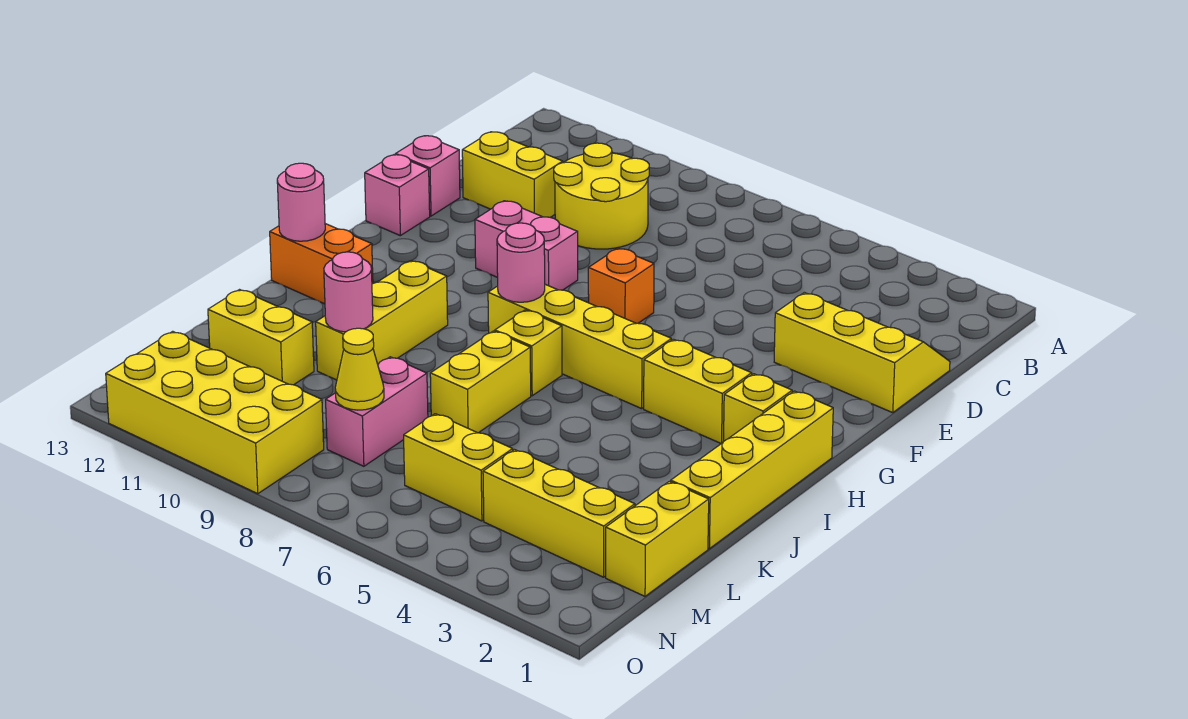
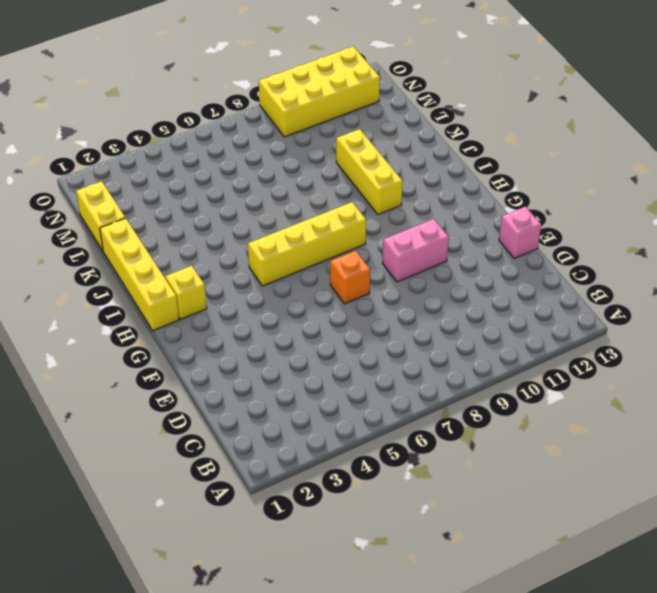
none -> yellow 2x2 round brick [554,143,649,249]
none -> yellow 2x3 slope [774,292,950,413]
none -> yellow 1x2 brick [462,132,563,217]

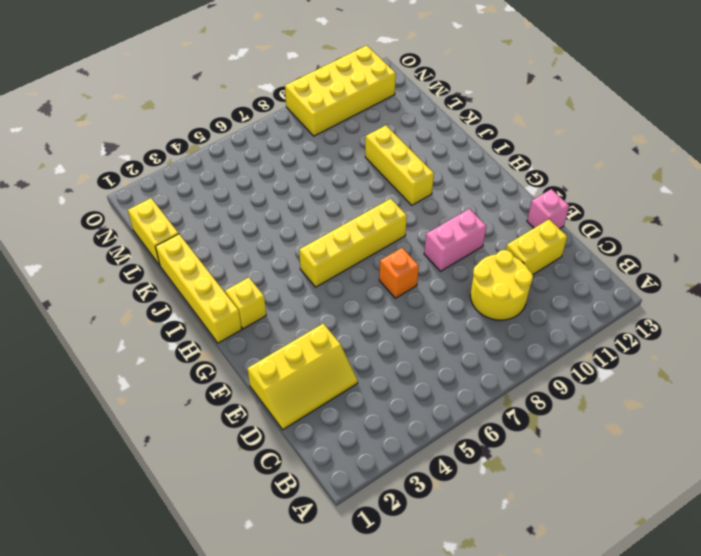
none -> pink 1x1 brick [365,155,430,236]
none -> yellow 1x2 brick [644,339,752,444]
none -> yellow 1x1 brick [495,310,562,396]

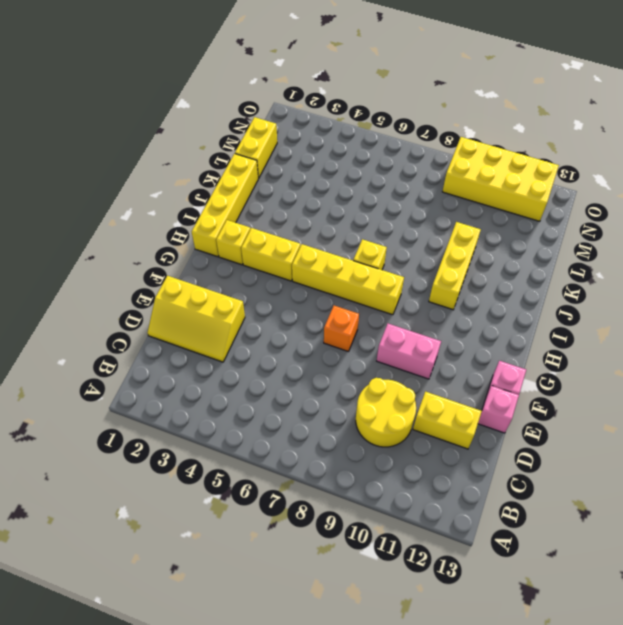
none -> orange 1x2 brick [270,224,373,304]
none -> yellow 1x2 brick [430,331,531,433]
none -> pink 1x2 brick [326,357,428,466]

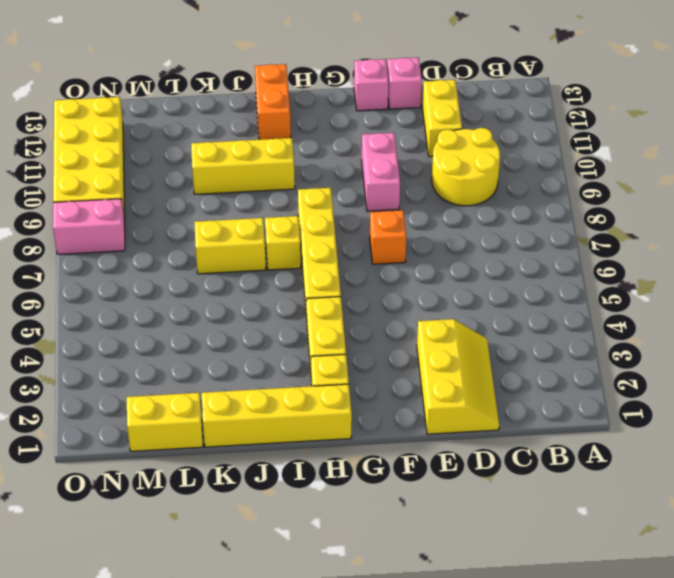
pink 1x2 brick [53,199,125,254] -> pink 1x2 brick moved to [326,357,428,466]
none -> yellow 1x2 brick [208,290,314,385]
none -> yellow 1x3 brick [483,450,635,577]
none -> yellow 1x2 brick [404,414,513,521]

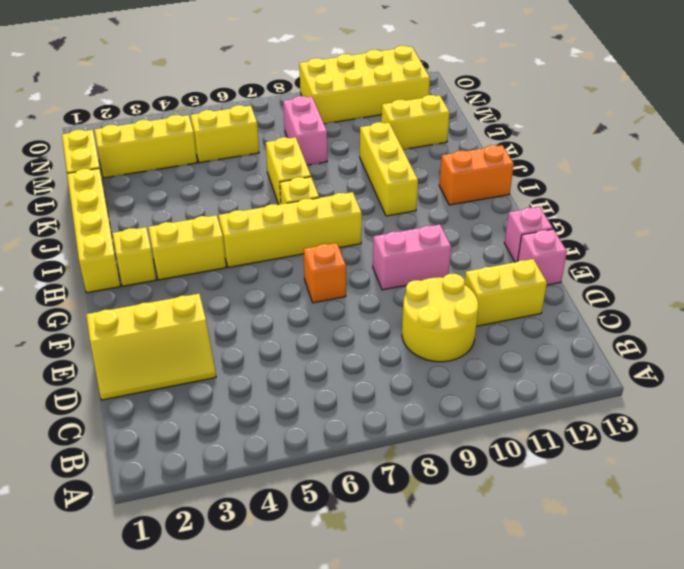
none -> pink 1x1 round brick [497,223,545,302]
none -> pink 1x1 round brick [277,163,325,241]
none -> pink 1x1 round brick [324,252,373,332]

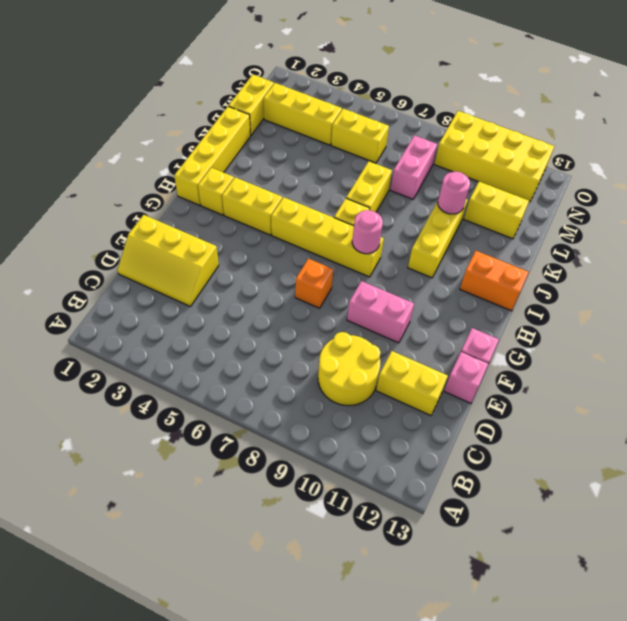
none -> pink 1x1 round brick [277,163,325,241]
none -> yellow 1x1 cone [335,328,384,410]

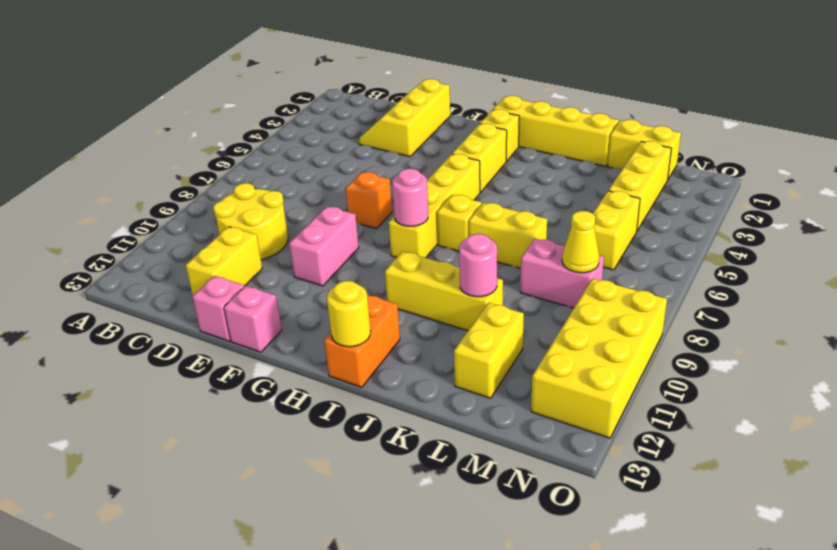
yellow 1x1 round brick [327,281,371,347] -> pink 1x1 round brick [277,163,325,241]

